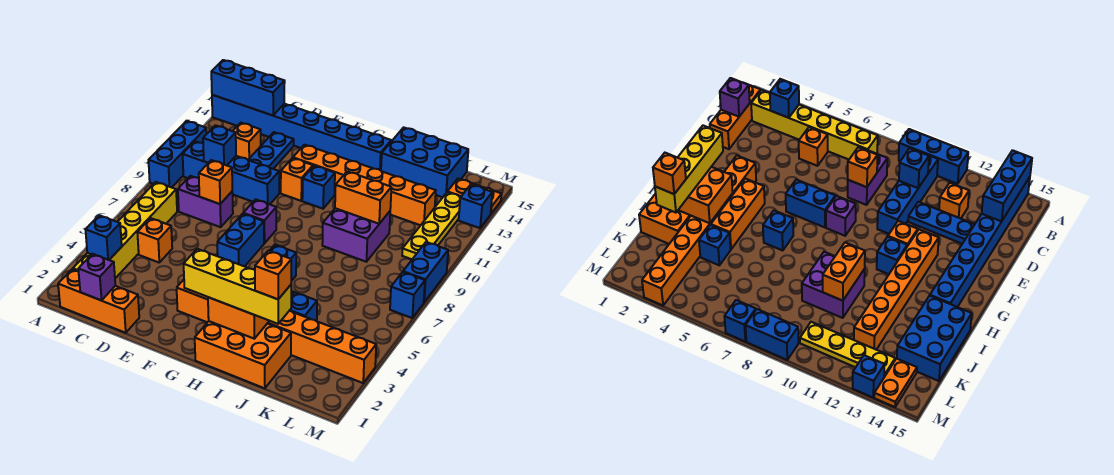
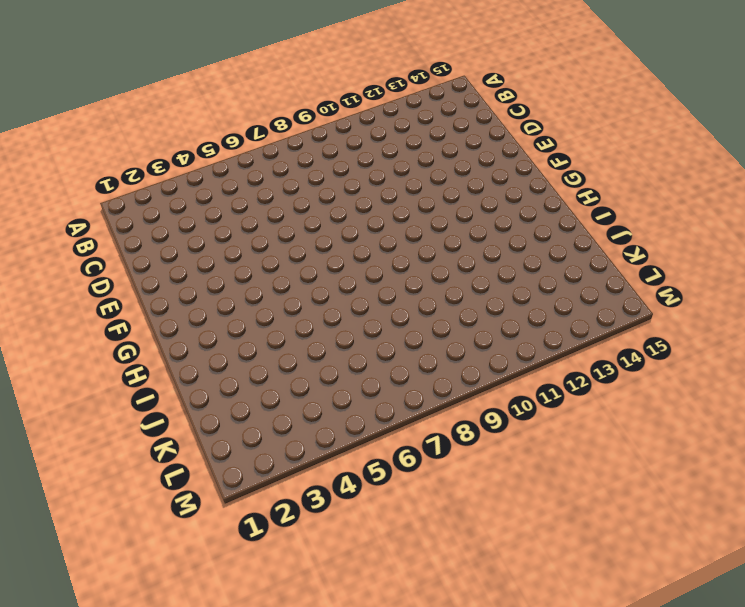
none -> blue 1x3 brick [149,121,206,188]
none -> blue 1x8 brick [212,95,391,170]
none -> orange 1x3 brick [58,269,139,333]
none -> yellow 1x6 brick [73,182,177,278]

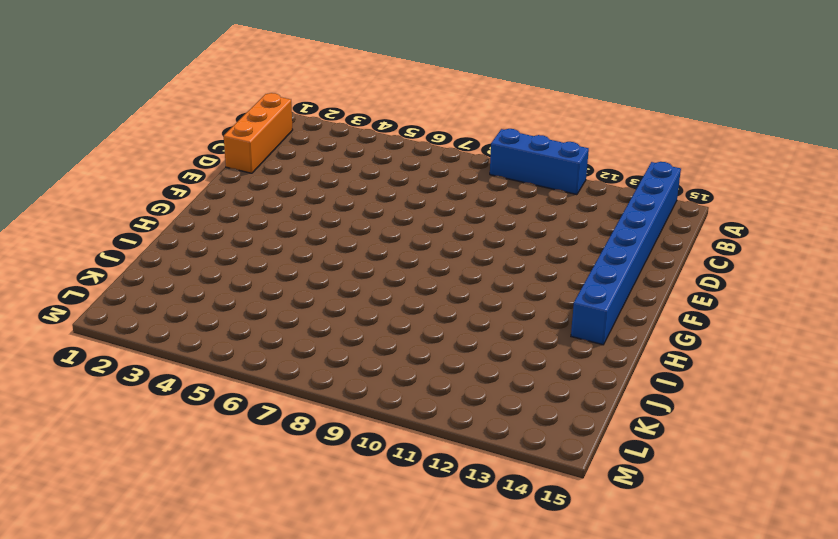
none -> yellow 1x6 brick [73,182,177,278]
none -> blue 1x4 brick [183,141,279,204]
none -> orange 1x1 brick [137,218,172,262]
none -> purple 1x2 brick [178,176,233,227]

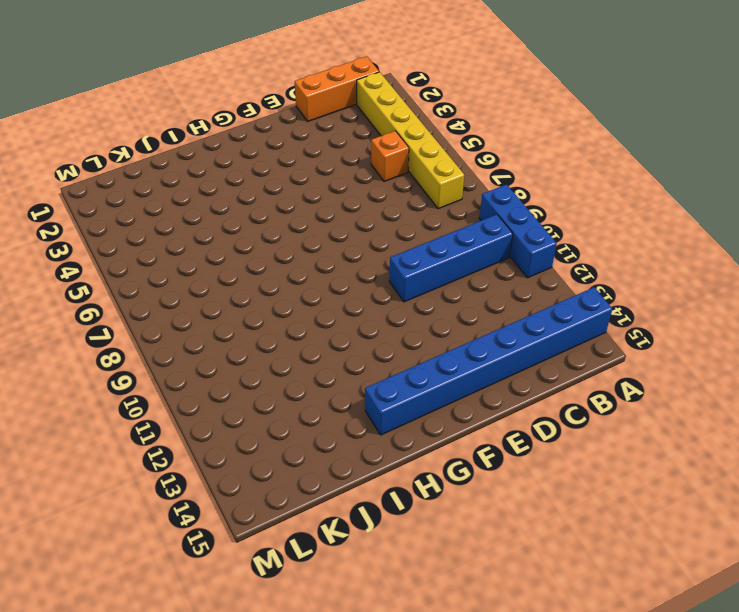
none -> purple 1x2 brick [178,176,233,227]
none -> orange 1x1 brick [233,123,261,160]
none -> blue 1x3 plate [248,132,294,169]
none -> orange 1x8 brick [177,280,376,383]

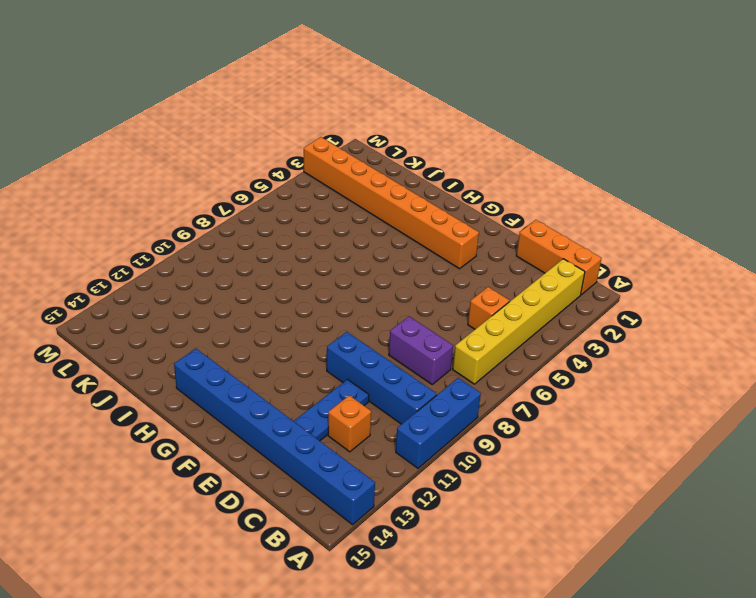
none -> blue 1x2 brick [217,214,264,267]
none -> purple 1x1 brick [243,199,276,243]
none -> orange 1x1 brick [281,158,313,201]
none -> orange 1x6 brick [293,145,436,225]

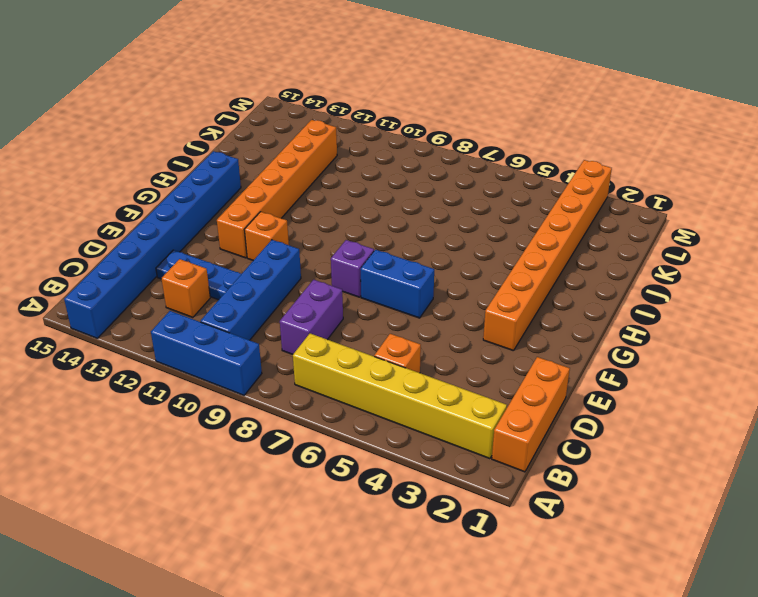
none -> orange 1x3 brick [711,179,765,249]
none -> blue 1x1 brick [302,166,335,209]
none -> orange 2x3 brick [195,321,291,388]
none -> blue 1x1 brick [269,245,296,281]

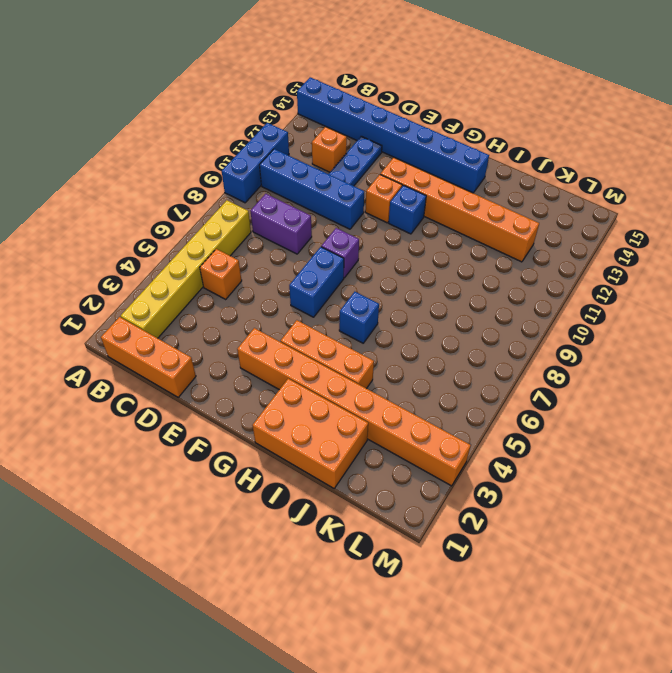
none -> purple 2x2 brick [322,208,390,262]
none -> blue 2x3 brick [381,127,468,197]
none -> blue 1x1 brick [290,292,317,321]
none -> yellow 1x4 plate [402,192,460,259]

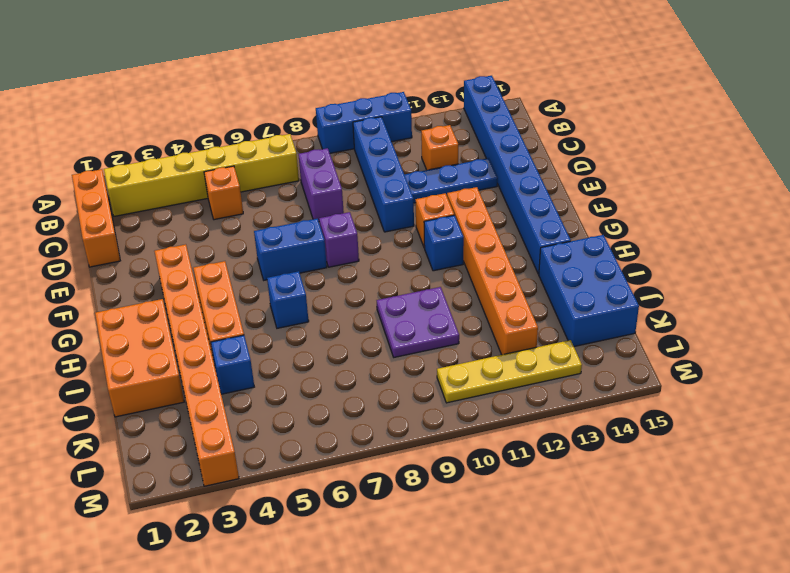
purple 2x2 plate [377,287,459,357] -> purple 2x2 brick [322,208,390,262]
none -> orange 1x2 plate [448,179,502,213]
none -> blue 1x1 brick [390,272,425,318]
none -> blue 1x2 brick [403,242,448,302]
none -> blue 1x1 brick [459,185,492,228]

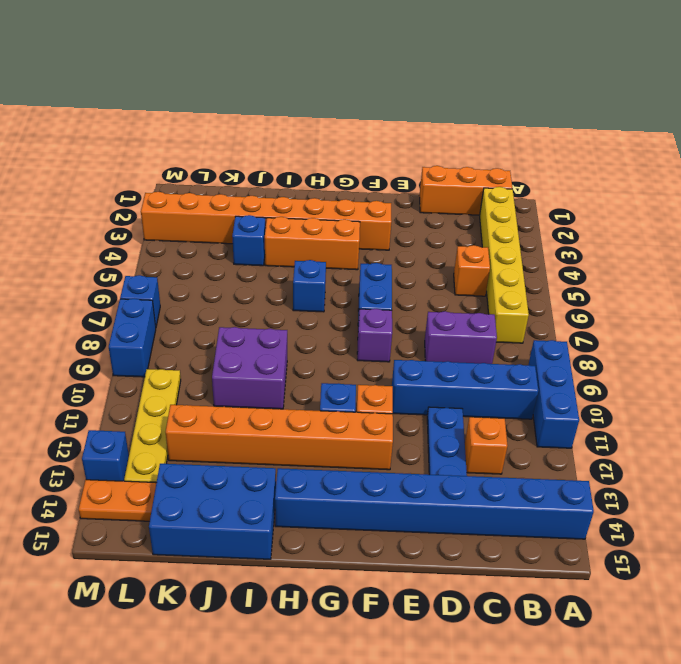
none -> orange 2x3 brick [195,321,291,388]
none -> blue 1x3 brick [211,60,285,115]
none -> blue 1x1 brick [86,215,122,260]
none -> purple 1x1 brick [78,254,115,301]

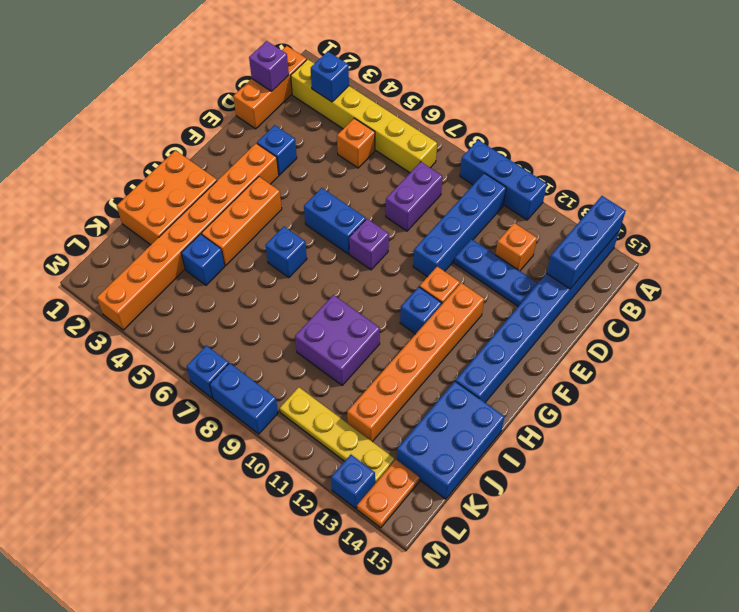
blue 1x1 brick [257,125,297,175] -> blue 1x1 brick moved to [203,125,236,165]
none -> orange 1x1 brick [199,160,232,204]
none -> orange 2x2 brick [208,297,269,339]
none -> orange 1x2 brick [335,171,391,224]
none -> yellow 1x4 brick [184,249,291,324]

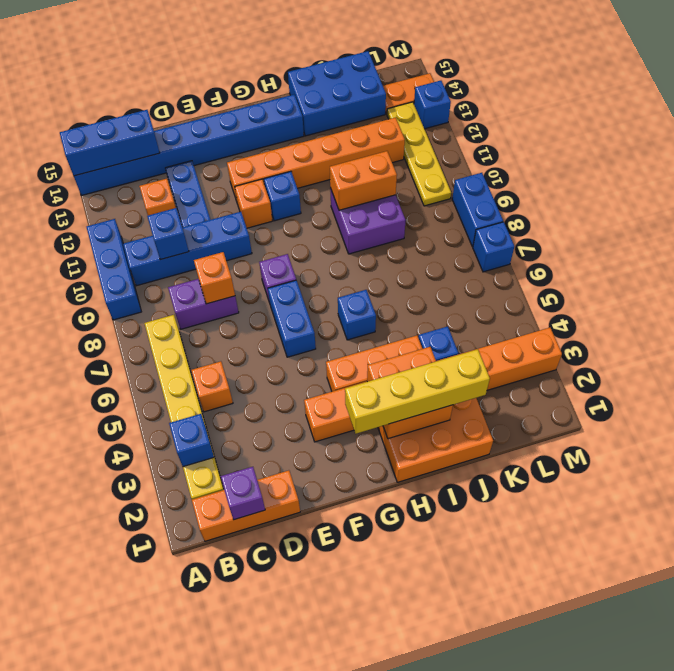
none -> orange 1x1 brick [255,251,291,299]

